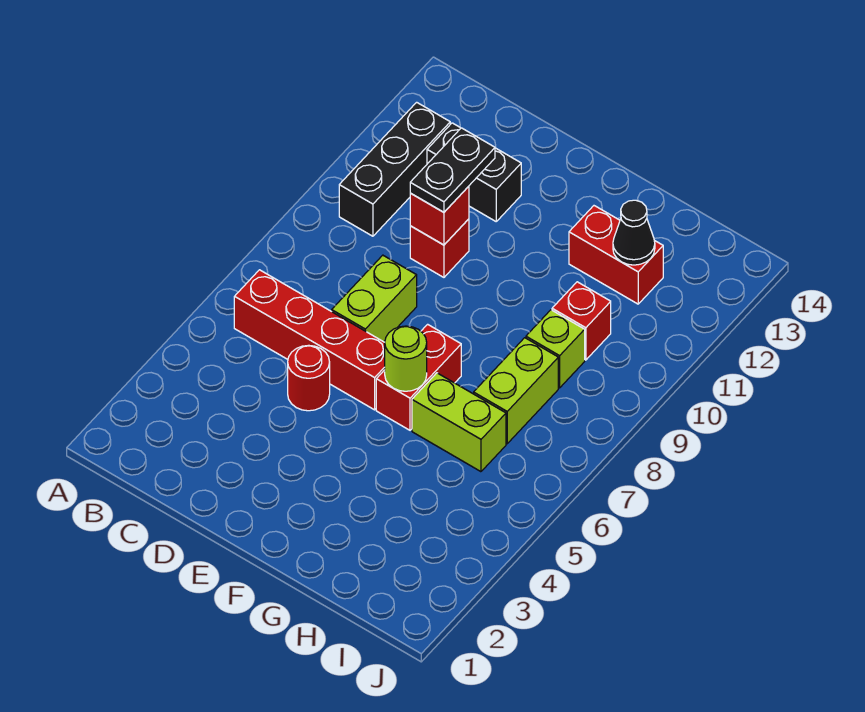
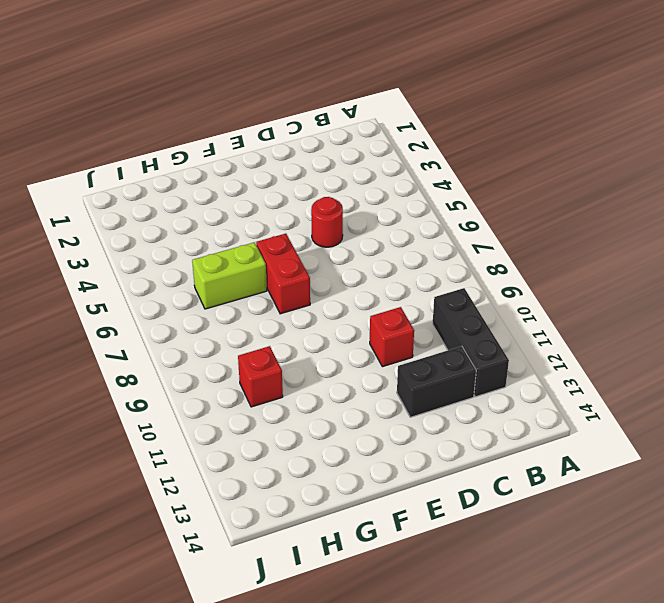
none -> red 1x4 brick [234,270,385,410]
none -> lime 1x2 brick [332,255,417,342]
none -> red 1x2 brick [569,206,663,304]

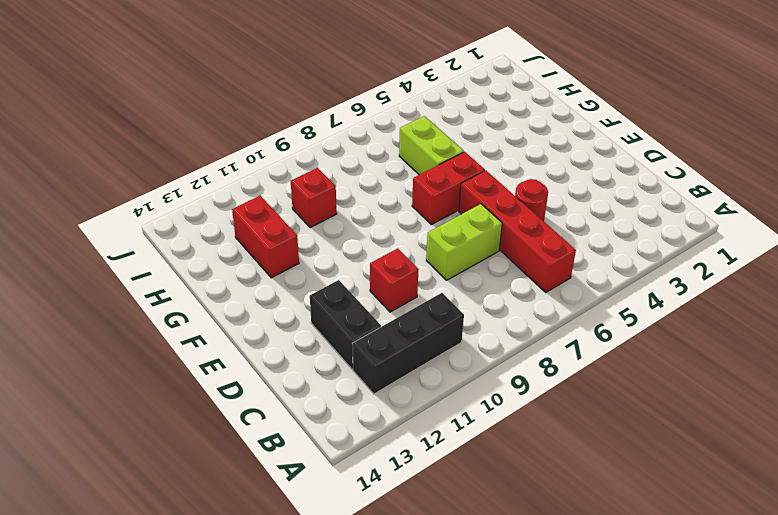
none -> lime 1x2 brick [474,338,558,444]
none -> lime 1x1 brick [526,310,585,388]
none -> red 1x1 brick [410,186,469,245]

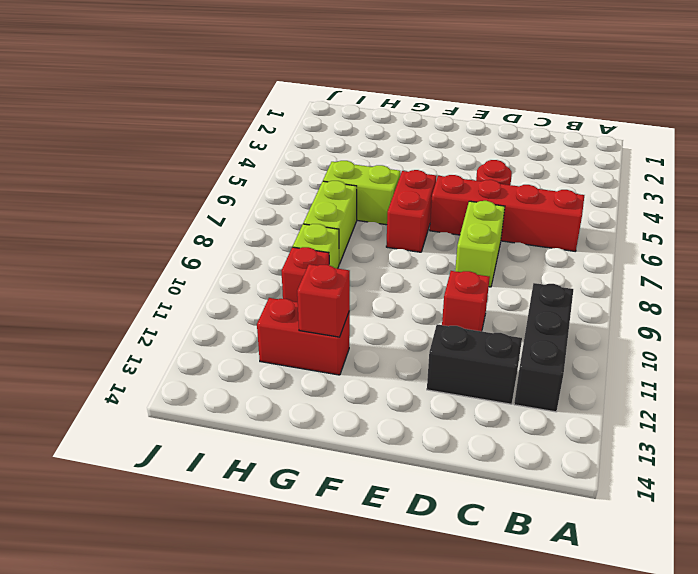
red 1x1 brick [297,264,350,337] -> red 1x1 brick moved to [410,186,469,245]
none -> lime 1x1 round brick [385,326,427,391]
none -> black 1x1 cone [613,200,655,265]
none -> black 1x2 plate [410,128,495,212]

